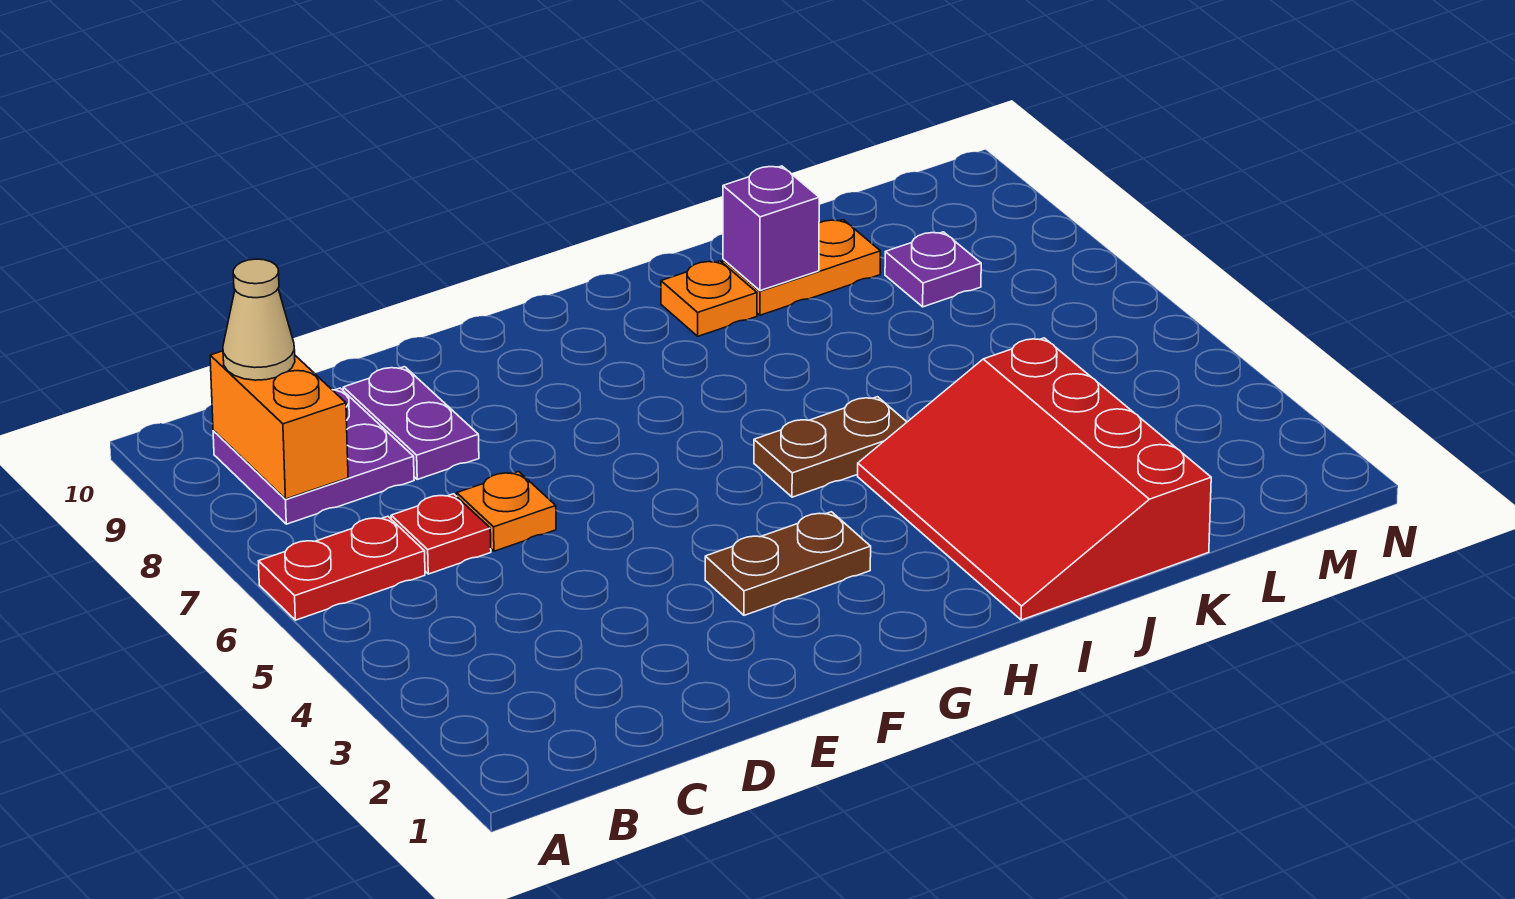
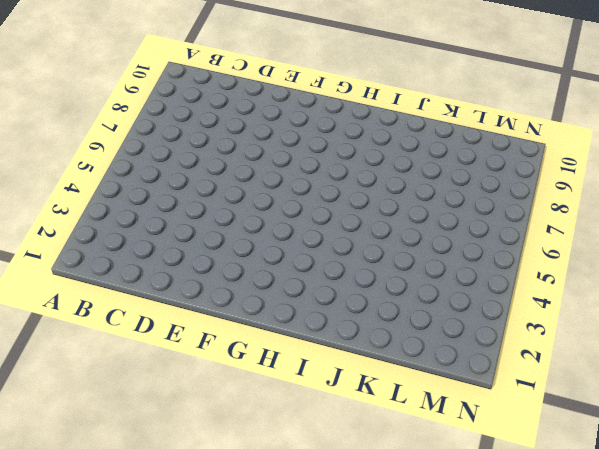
none -> red 1x2 plate [259,516,425,620]
none -> purple 2x2 plate [213,388,414,524]
none -> red 1x1 plate [391,494,491,574]

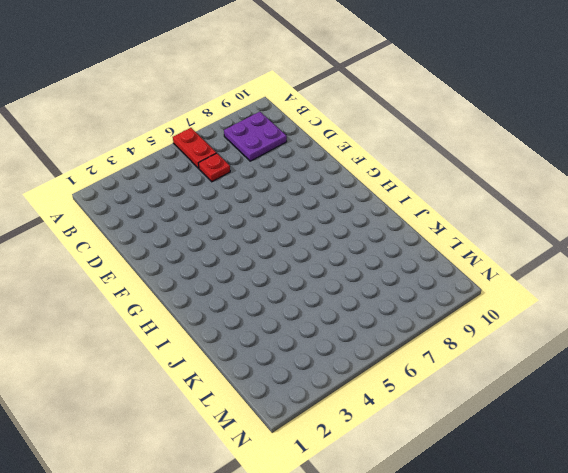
none -> orange 1x1 plate [457,471,556,551]
none -> purple 1x2 plate [343,367,479,479]
none -> brown 1x2 plate [705,512,871,615]

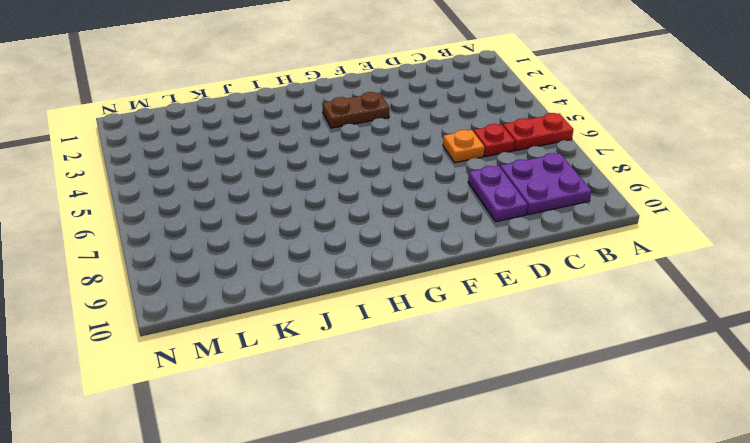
none -> brown 1x2 plate [754,397,907,497]
none -> red 3x4 slope [858,338,1211,620]
none -> orange 1x1 plate [661,261,757,336]

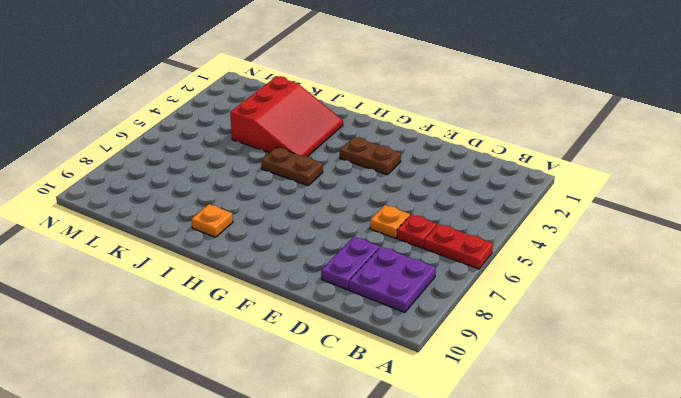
red 3x3 slope [230,76,343,156] -> red 3x4 slope [858,338,1211,620]
none -> orange 1x2 plate [723,220,880,315]
none -> purple 1x1 plate [885,232,981,307]
none -> orange 1x2 brick [210,351,348,499]

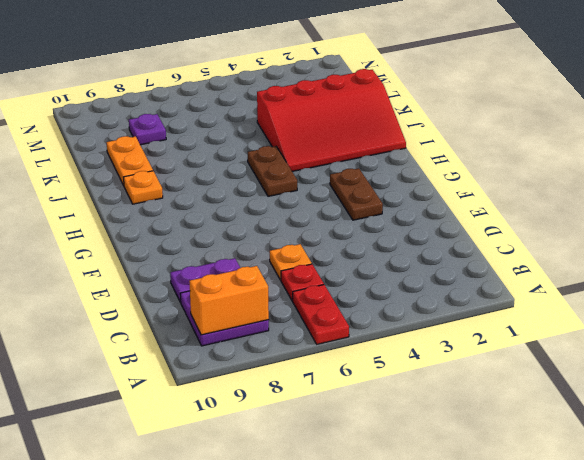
none -> purple 1x1 brick [723,166,819,291]
none -> tan 1x1 cone [223,259,295,380]

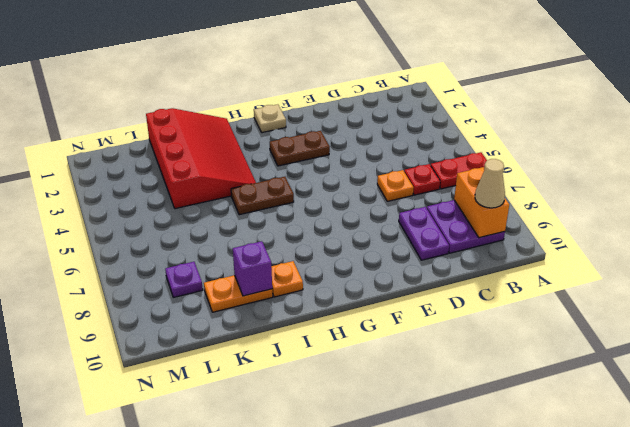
tan 1x1 plate [254,104,286,133] -> none

